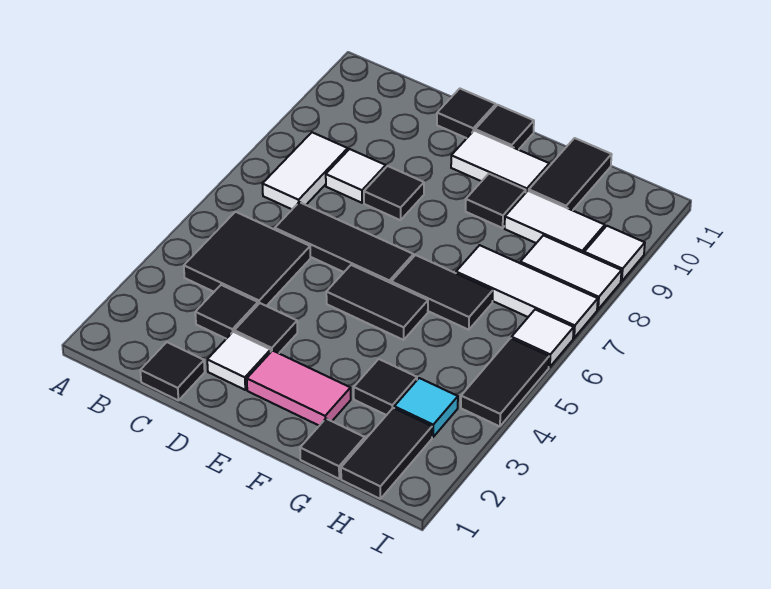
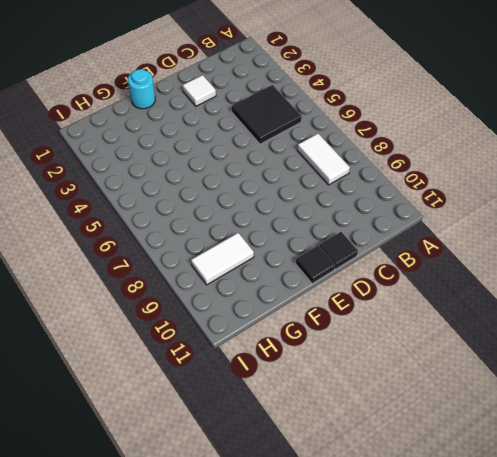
cyan 1x1 round brick [128,69,155,109] -> none
none -> black 1x1 tile [140,342,205,401]
none -> black 1x1 tile [195,285,258,339]
none -> black 1x3 tile [275,202,414,283]

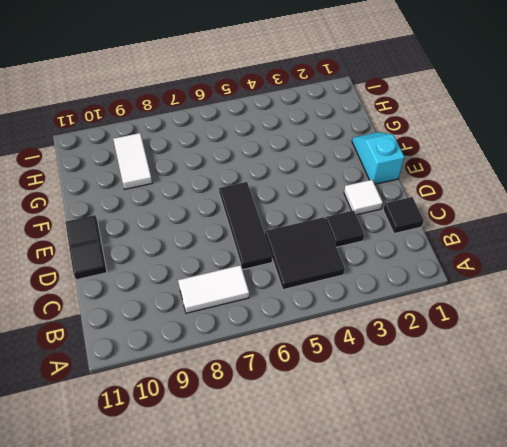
cyan 1x2 slope [352,132,404,184] -> none
none -> white 1x1 tile [326,149,386,203]
none -> black 1x1 tile [234,303,297,353]
none -> black 1x1 tile [364,166,424,220]

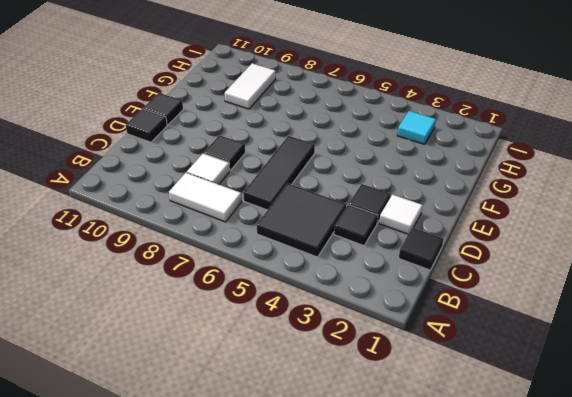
none -> pink 1x2 tile [247,351,351,426]
none -> black 1x2 tile [326,265,428,340]
none -> white 1x2 tile [451,131,549,192]

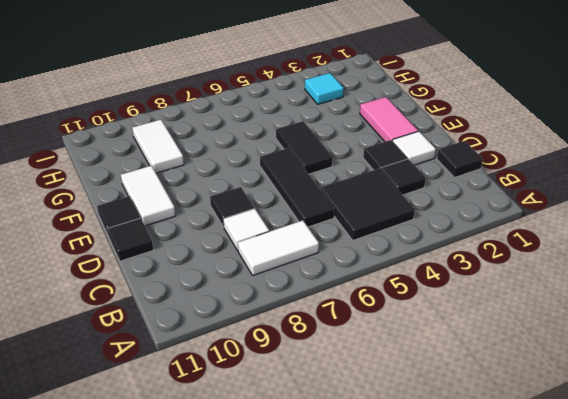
none -> black 1x2 tile [391,255,493,330]
none -> black 1x1 tile [466,174,526,228]
none -> black 1x1 tile [300,419,365,479]

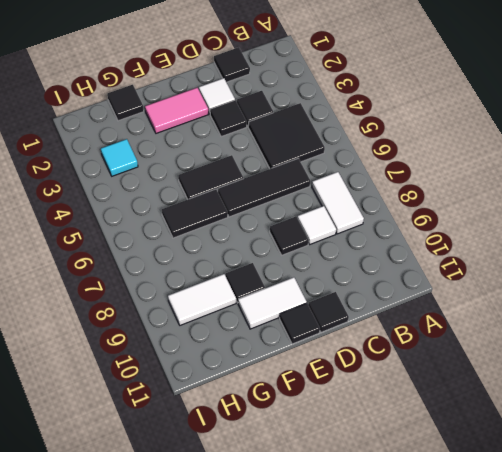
none -> black 1x1 tile [354,359,417,415]
none -> white 1x3 tile [456,245,598,338]
none -> black 1x2 tile [529,138,612,210]

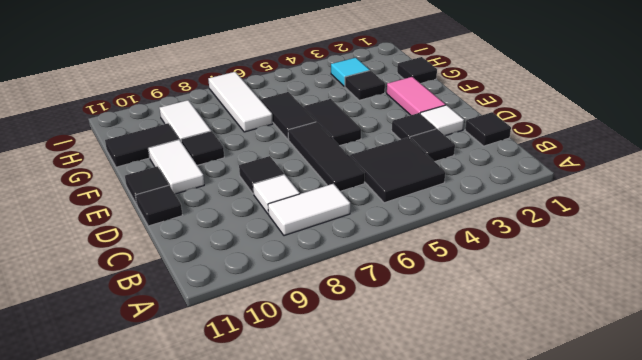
none -> black 1x2 tile [341,408,432,499]
none -> white 1x2 tile [520,235,621,309]
none -> black 1x2 tile [461,338,549,426]

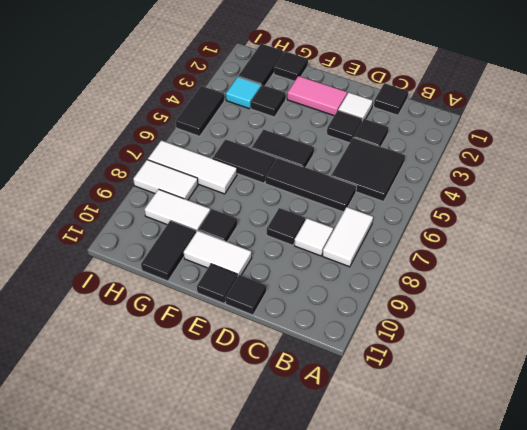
none -> white 1x1 tile [512,310,574,367]
none -> white 1x1 tile [584,226,645,281]

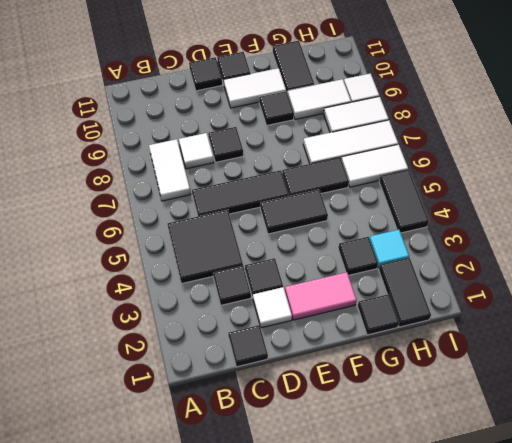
white 1x2 tile [341,144,408,187] -> white 1x1 tile [512,310,574,367]

